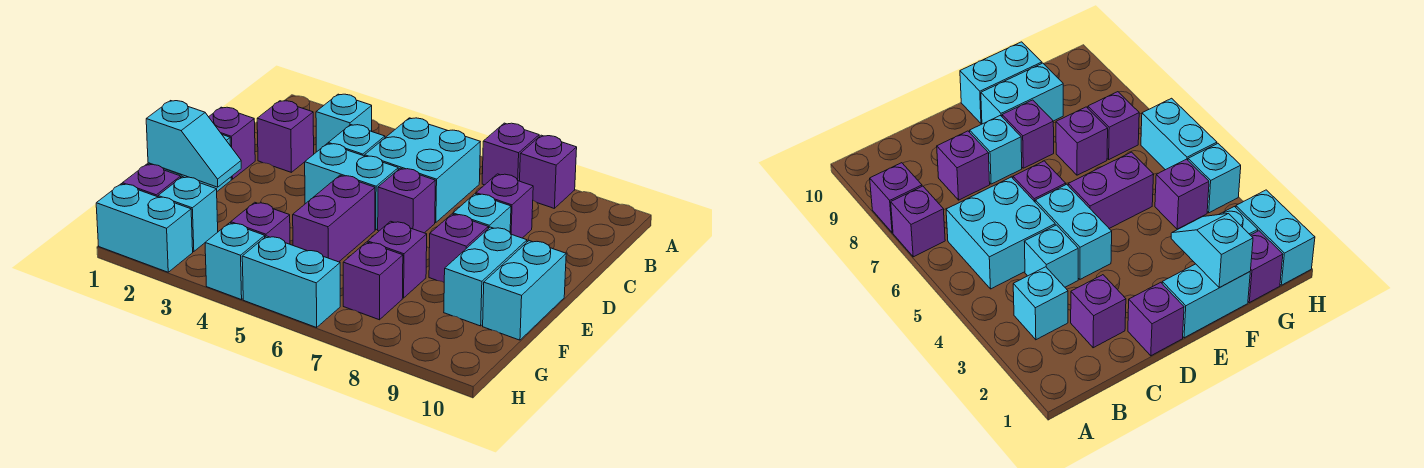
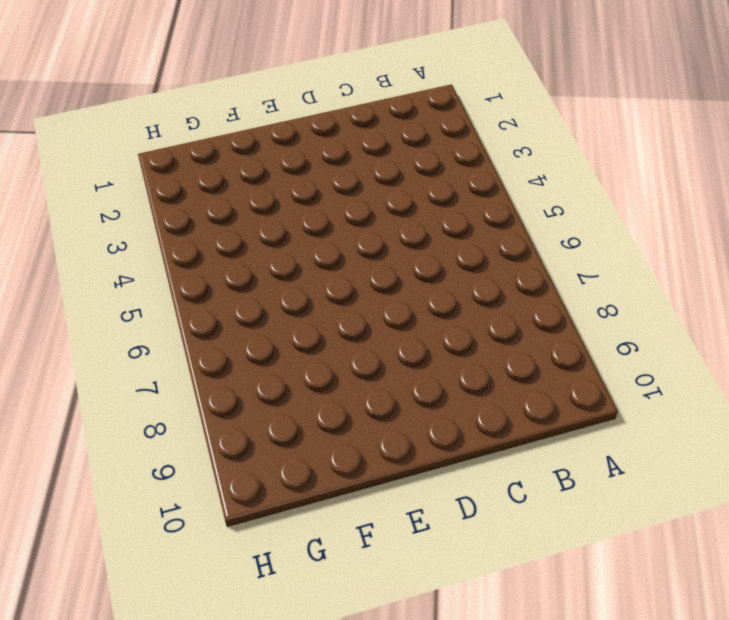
none -> purple 1x1 brick [482,123,539,185]
none -> purple 1x1 brick [520,135,577,208]
none -> cyan 1x1 brick [316,94,372,152]

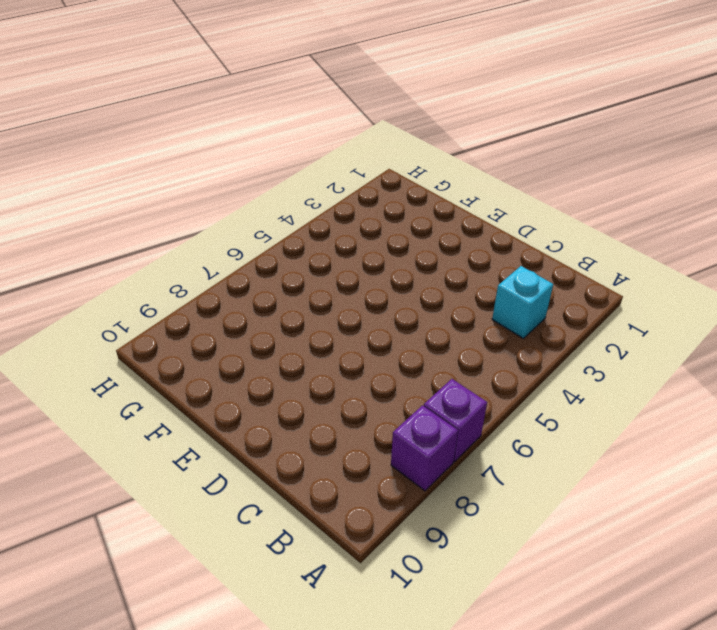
none -> cyan 2x2 brick [365,118,480,223]
none -> purple 1x1 brick [257,101,314,172]
none -> cyan 1x1 brick [328,125,385,156]

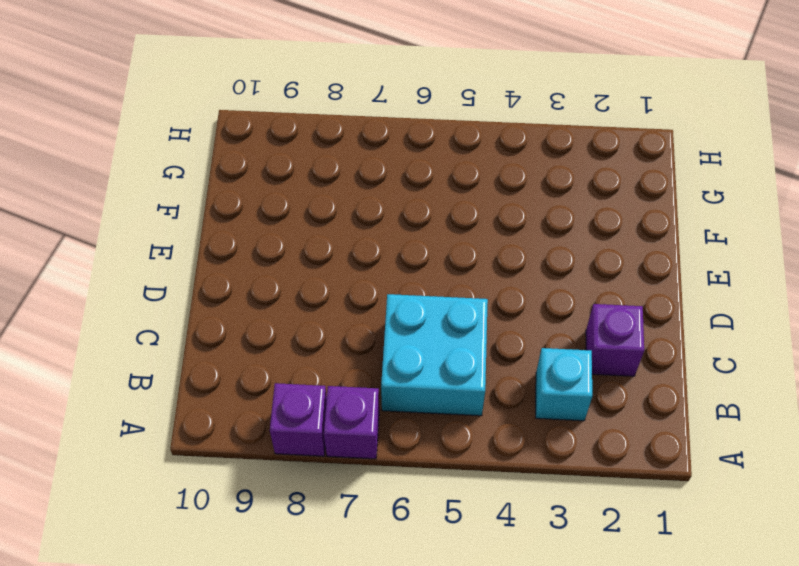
none -> cyan 1x1 brick [328,125,385,156]
none -> purple 1x1 brick [476,174,533,238]
none -> purple 1x1 brick [209,107,255,179]

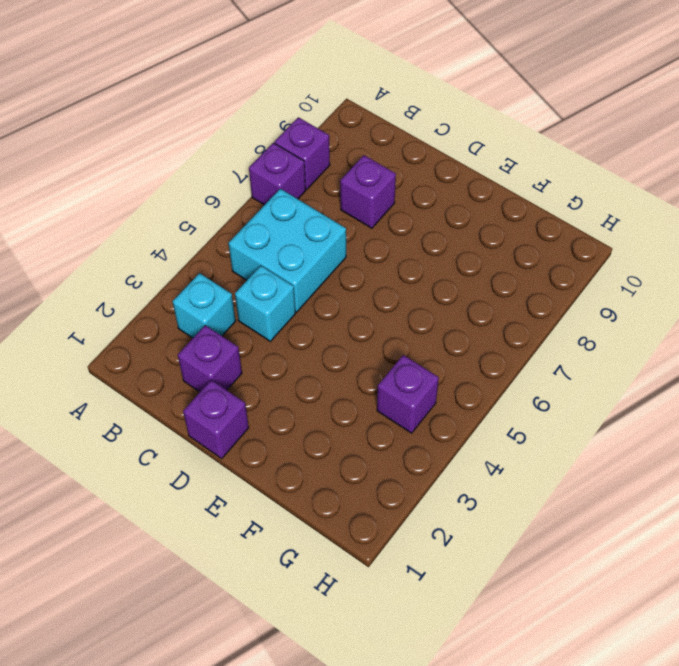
none -> cyan 1x2 brick [305,143,398,230]
none -> purple 1x1 brick [378,168,435,233]
none -> cyan 1x1 brick [453,194,511,232]

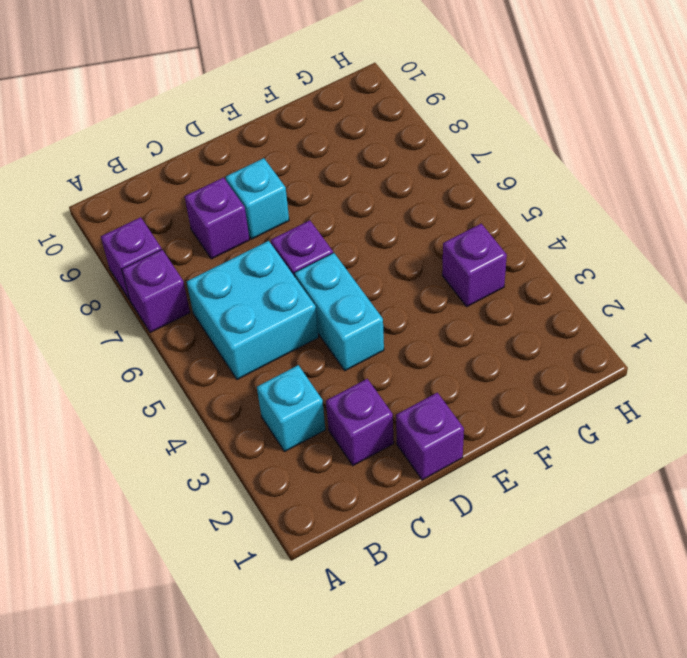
none -> cyan 1x1 brick [328,125,385,156]
none -> cyan 1x2 brick [1162,264,1250,338]
none -> purple 1x2 brick [293,175,375,262]

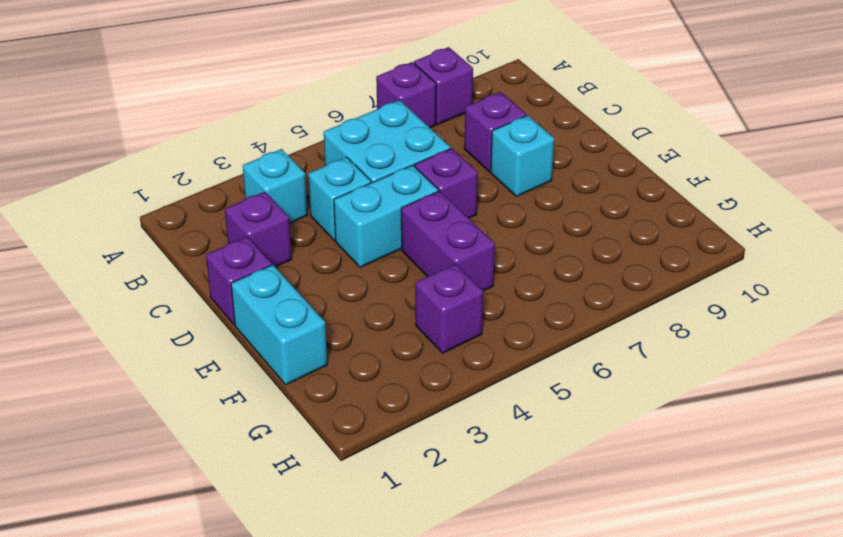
none -> purple 1x1 brick [429,214,488,282]
none -> cyan 1x2 brick [444,227,527,326]
none -> cyan 1x2 brick [483,241,566,340]

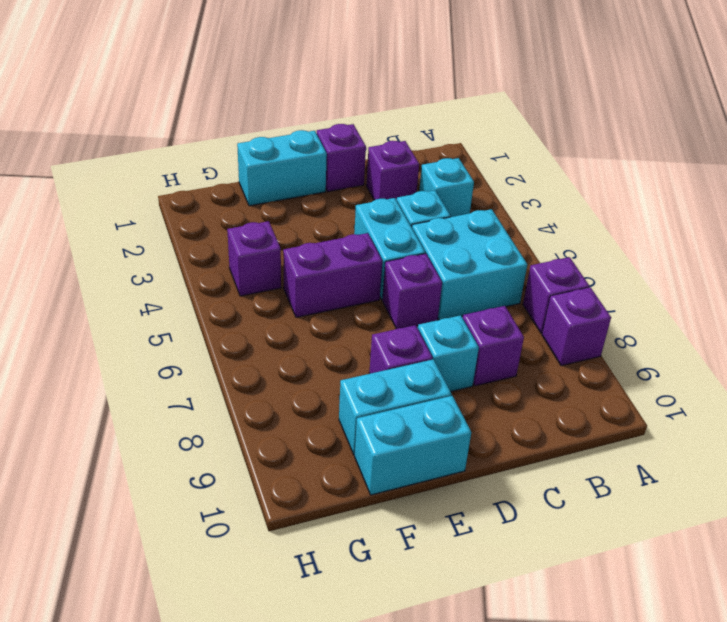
none -> purple 1x1 brick [368,221,427,298]
none -> purple 1x1 brick [122,164,181,197]
none -> cyan 1x1 brick [158,177,218,252]

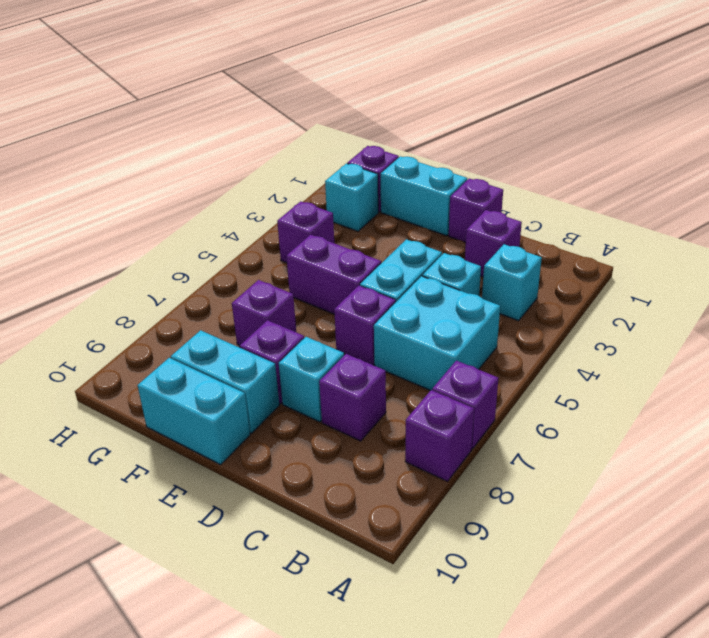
none -> purple 1x1 brick [343,242,403,320]
none -> cyan 1x2 brick [96,184,193,272]
none -> cyan 1x1 brick [205,223,265,300]

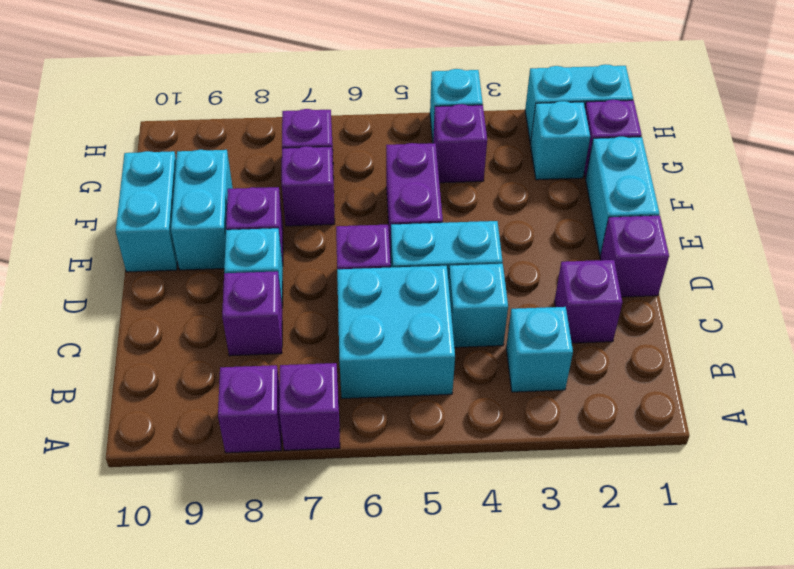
none -> cyan 1x2 brick [242,236,340,327]
none -> cyan 1x2 slope [146,101,241,187]

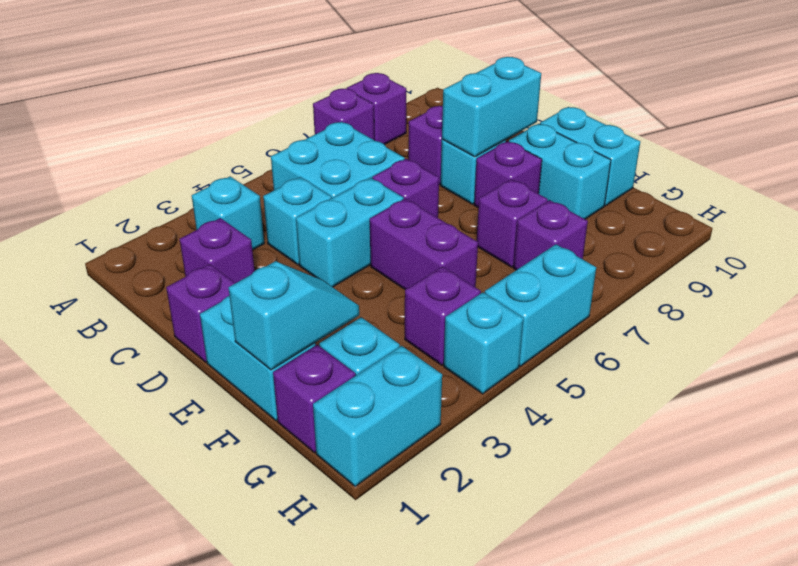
cyan 1x2 brick [442,57,541,157] -> none

